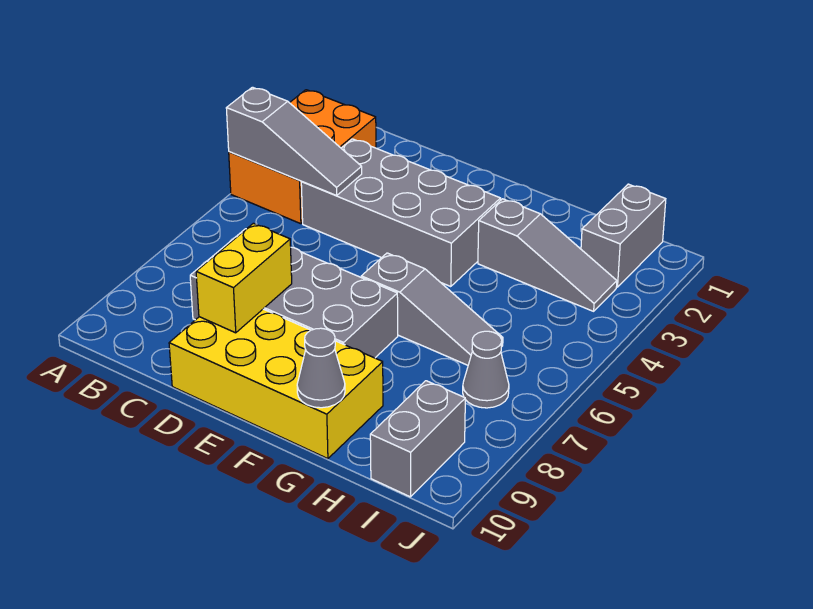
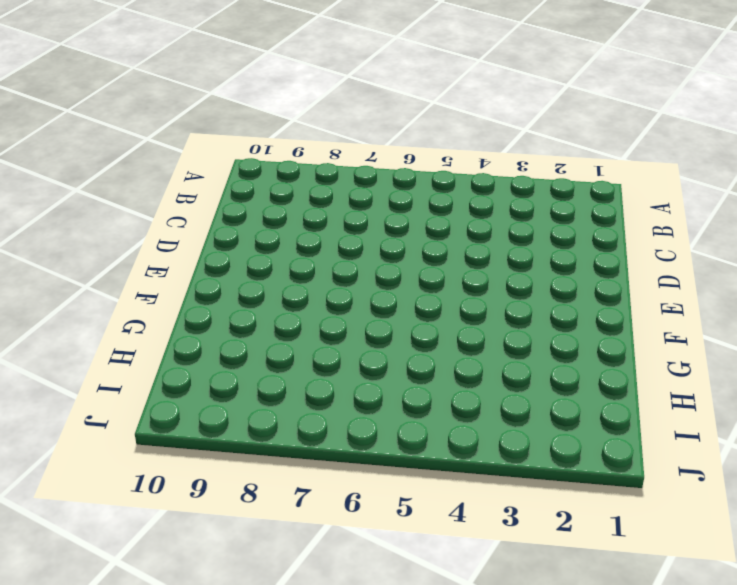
none -> orange 2x3 brick [229,90,376,224]
none -> grey 2x4 brick [301,139,501,287]
none -> grey 2x4 brick [190,229,398,358]

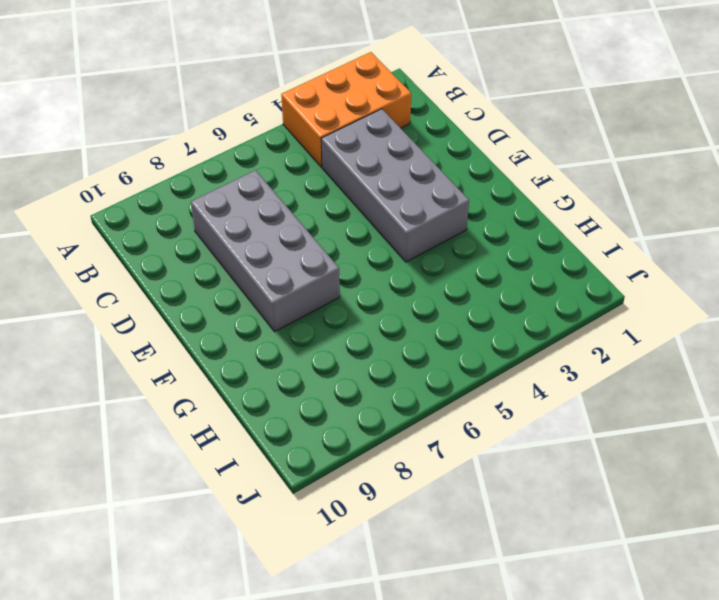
none -> yellow 2x4 brick [169,309,383,459]
none -> grey 1x3 slope [361,253,503,365]
none -> grey 1x3 slope [478,199,617,311]

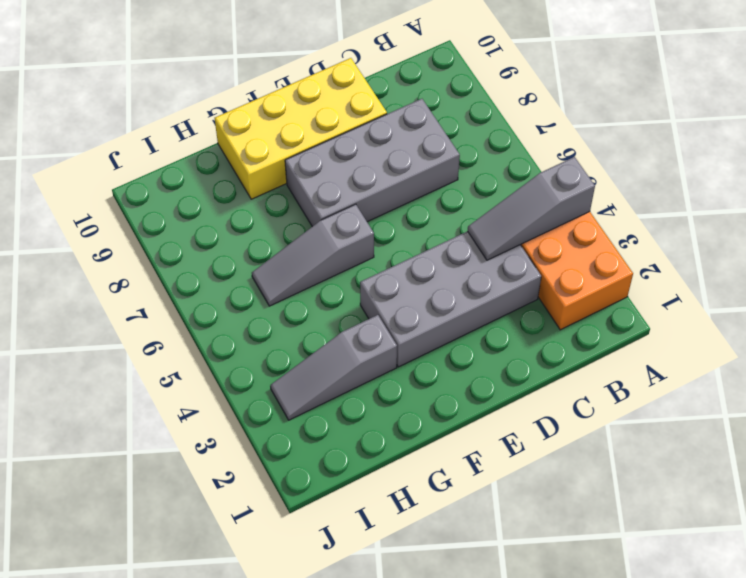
none -> grey 1x2 brick [581,184,666,287]
none -> grey 1x1 cone [463,331,509,408]
none -> grey 1x2 brick [370,381,465,497]

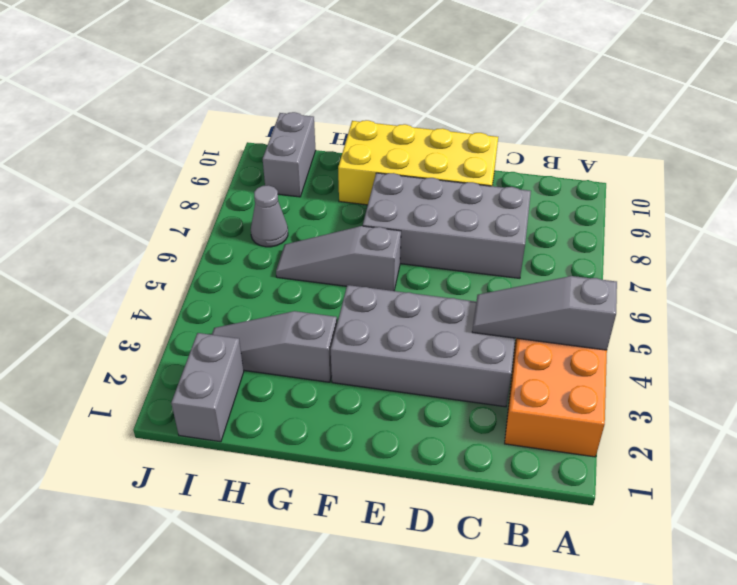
none -> yellow 1x2 brick [196,223,292,333]
none -> grey 1x1 cone [297,328,345,408]

